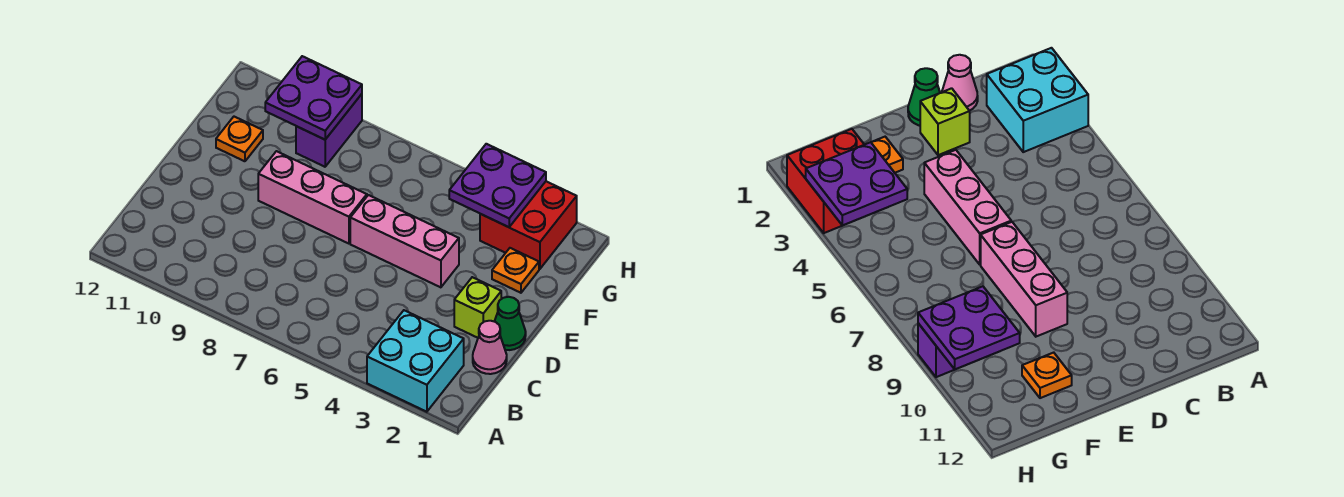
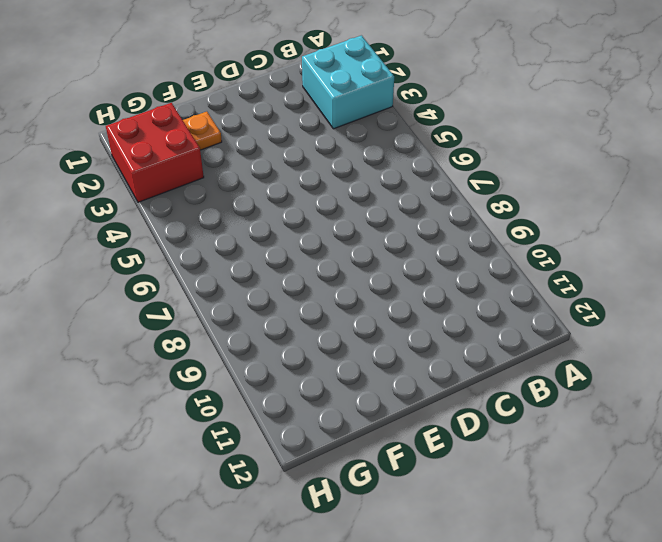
none -> pink 1x1 cone [473,321,507,374]
none -> green 1x1 cone [494,297,526,350]
none -> lime 1x1 brick [454,277,501,338]

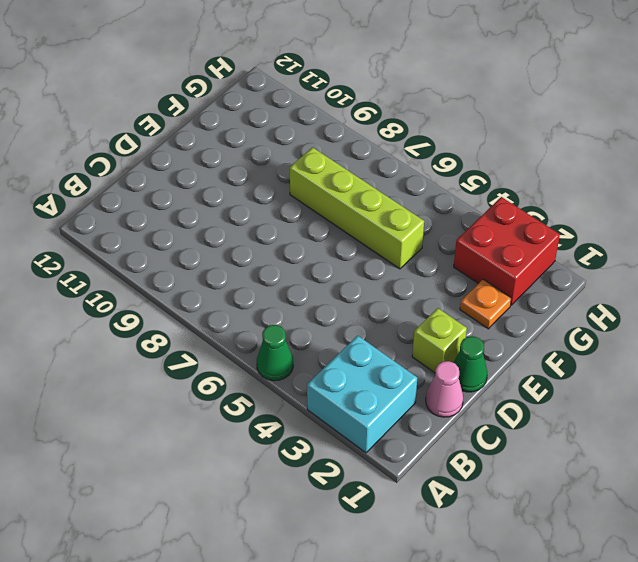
green 1x1 cone [257,325,293,381] -> none
lime 1x4 brick [290,147,424,269] -> none
none -> pink 1x3 brick [350,195,459,287]
none -> pink 1x3 brick [258,151,367,244]
none -> orange 1x1 plate [216,117,263,161]

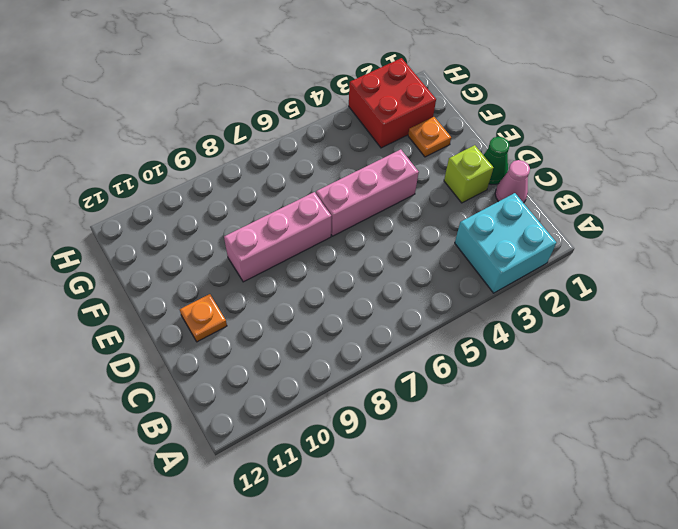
orange 1x1 plate [180,294,227,342] -> orange 1x1 plate moved to [216,117,263,161]
none -> purple 1x2 brick [296,94,362,167]
none -> purple 2x2 plate [449,144,546,227]
none -> purple 2x2 plate [265,56,362,140]

